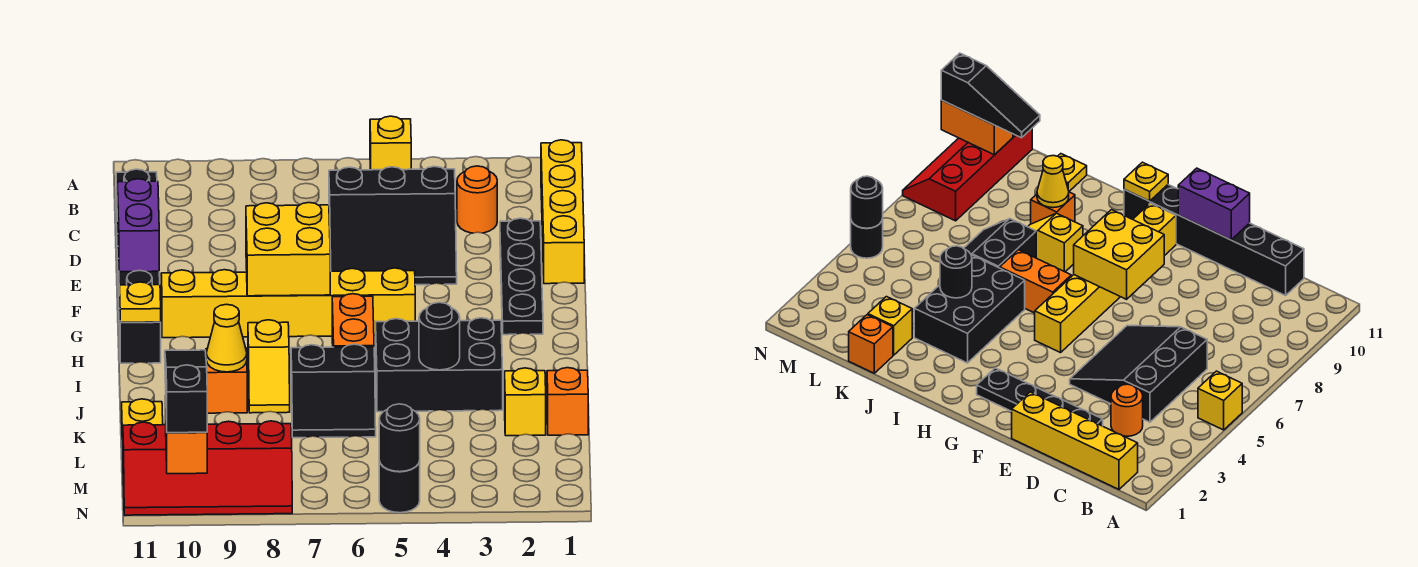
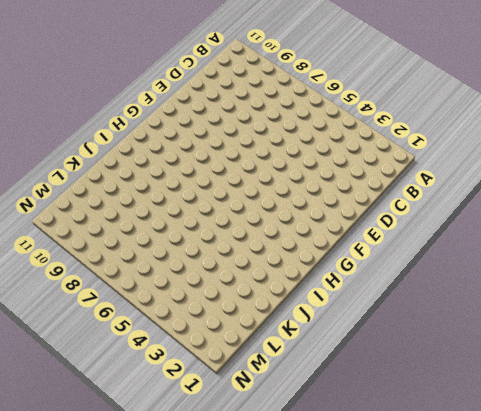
none -> yellow 1x1 brick [370,116,411,170]
none -> yellow 1x4 brick [541,140,584,284]
none -> orange 1x1 round brick [457,166,497,233]

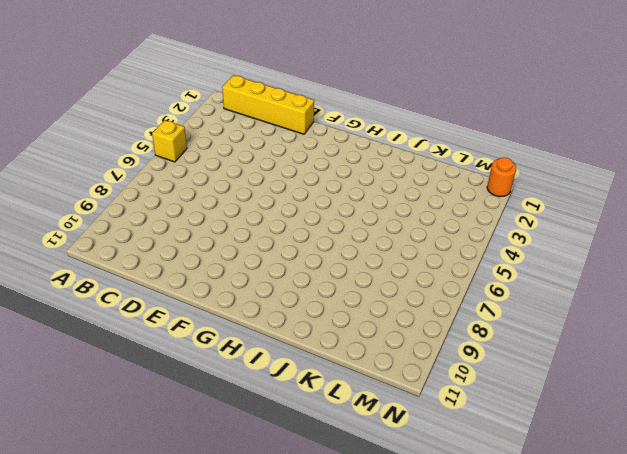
orange 1x1 round brick [487,158,516,197] -> orange 1x1 round brick moved to [457,166,497,233]
none -> black 3x3 slope [329,166,457,285]
none -> black 1x6 brick [116,169,161,363]
none -> black 1x4 plate [500,218,543,335]

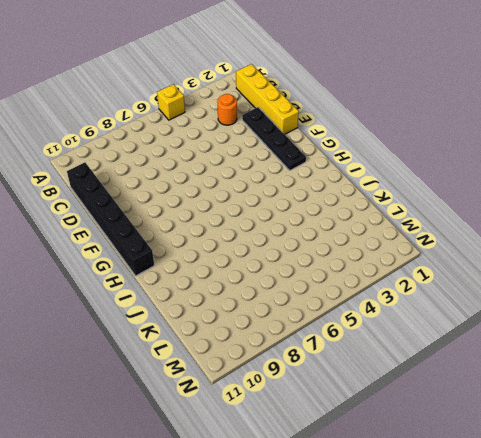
none -> black 3x3 slope [329,166,457,285]
none -> yellow 1x6 brick [161,268,415,338]
none -> orange 1x2 brick [332,294,374,347]

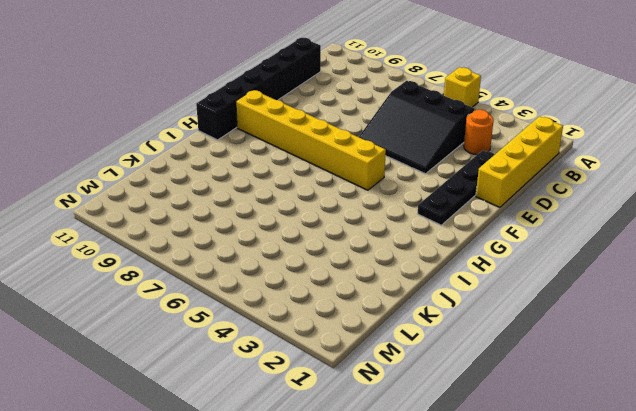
none -> orange 1x2 brick [332,294,374,347]
none -> black 2x3 brick [376,318,503,412]
none -> yellow 1x2 slope [248,320,290,413]

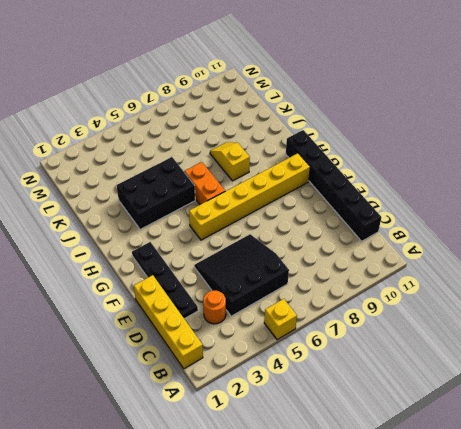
none -> black 2x2 slope [291,344,376,438]
none -> orange 1x1 brick [206,348,247,413]
none -> orange 1x1 brick [547,368,588,435]

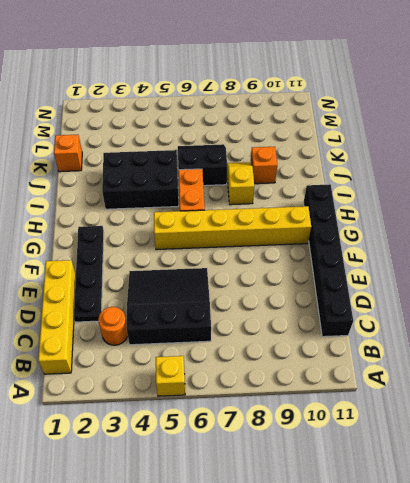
none -> yellow 1x1 brick [505,368,546,436]
none -> yellow 1x1 plate [122,399,163,439]
none -> red 2x4 slope [123,421,292,515]

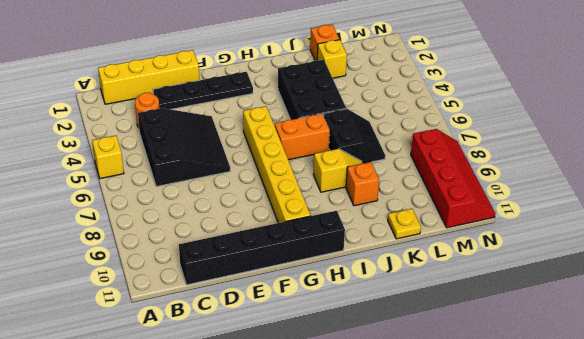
none -> black 1x1 round brick [379,461,420,513]
none -> purple 1x2 brick [118,179,159,272]
none -> yellow 2x2 brick [246,203,330,296]

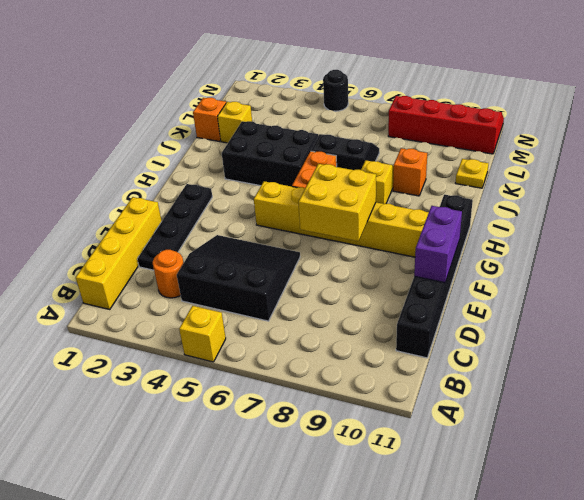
none -> yellow 1x1 plate [120,282,161,322]
none -> black 1x1 round brick [419,302,460,370]
none -> yellow 1x1 cone [206,304,247,372]

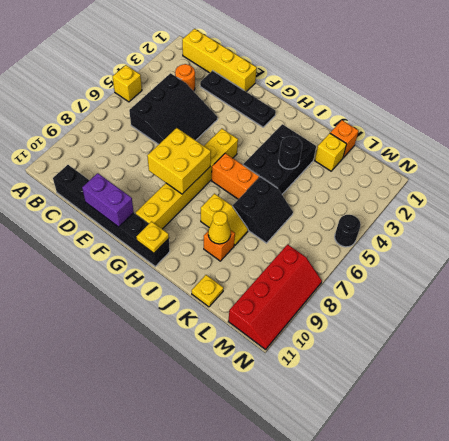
none -> orange 1x2 brick [166,420,207,474]
none -> black 1x1 round brick [379,404,420,472]
none -> black 1x3 slope [165,350,207,433]

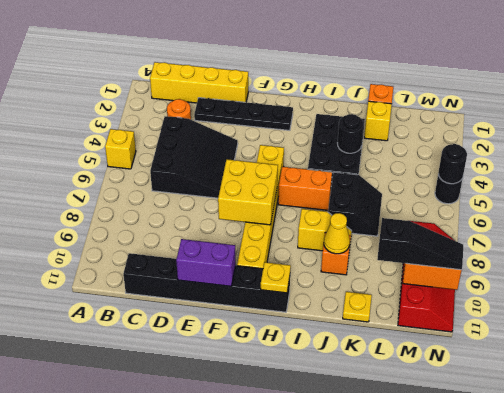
black 1x3 slope [377,218,463,270] -> black 1x3 slope turned to [165,350,207,433]

